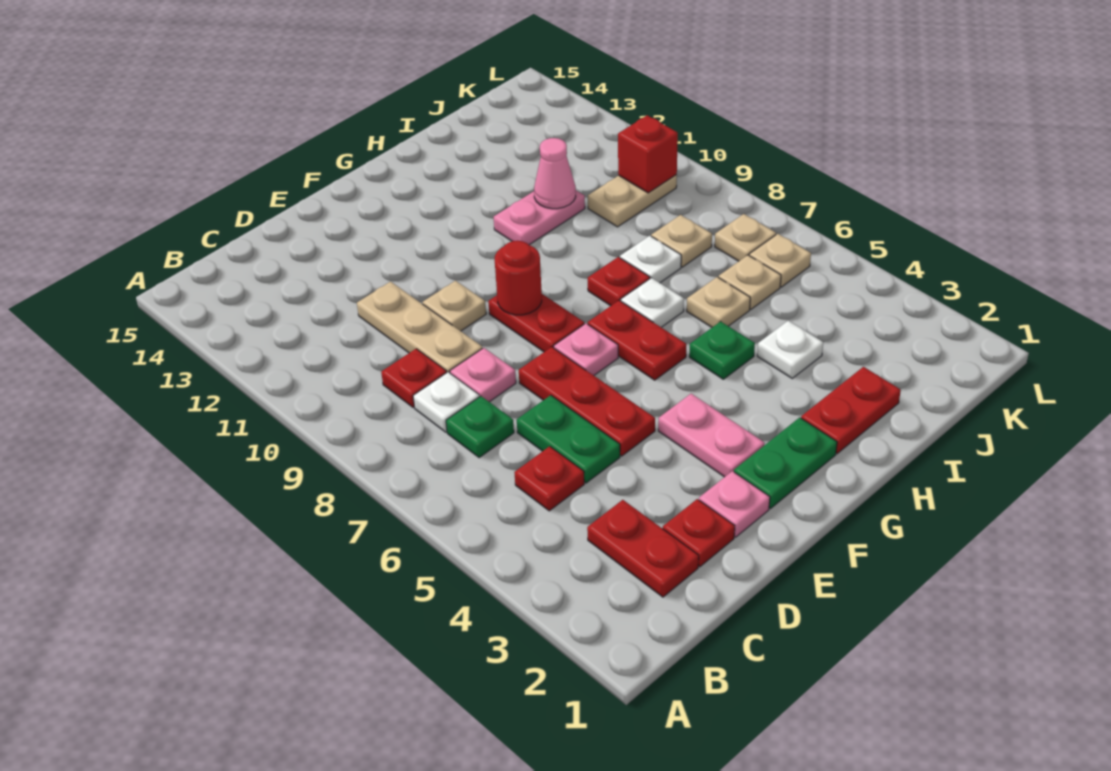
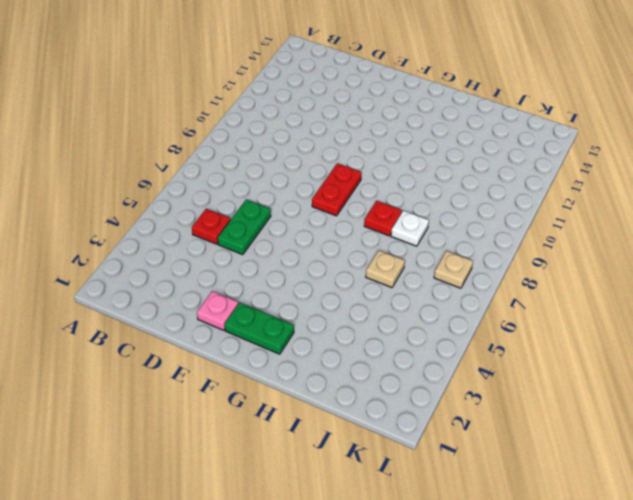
none -> red 1x2 plate [587,500,699,597]
none -> green 1x1 plate [446,396,514,458]
none -> white 1x1 plate [413,372,479,432]
none -> red 1x1 plate [381,349,447,408]

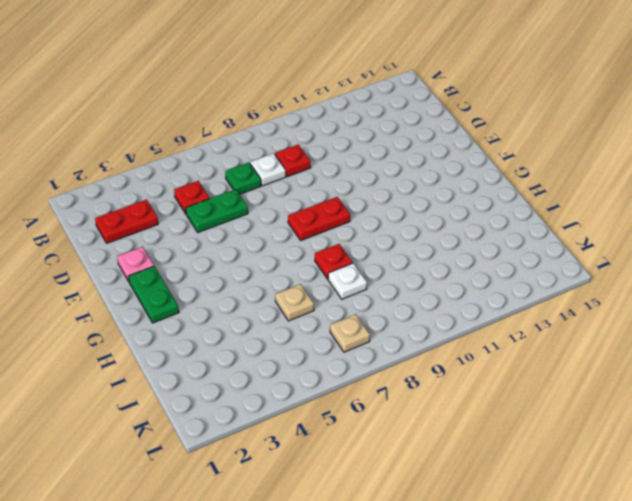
none -> red 1x1 plate [663,499,735,567]
none -> pink 1x1 plate [450,348,516,402]
none -> tan 1x3 plate [357,282,482,373]
none -> red 1x3 plate [519,347,655,456]

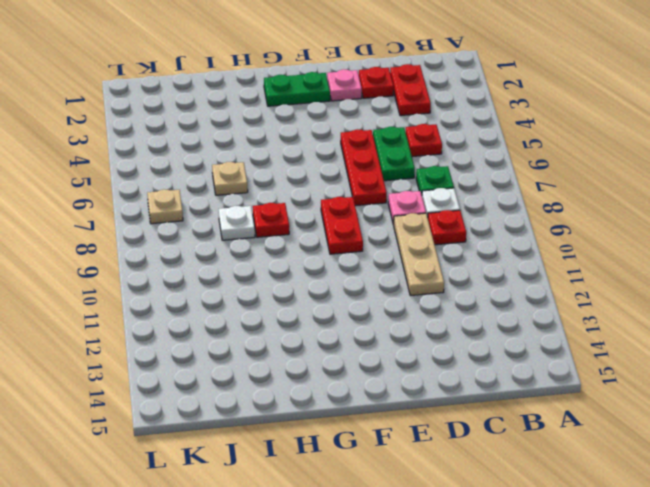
none -> tan 1x1 plate [423,280,486,331]
none -> pink 1x2 plate [658,394,765,477]
none -> pink 1x1 plate [554,323,618,375]
none -> red 1x2 plate [588,300,686,380]

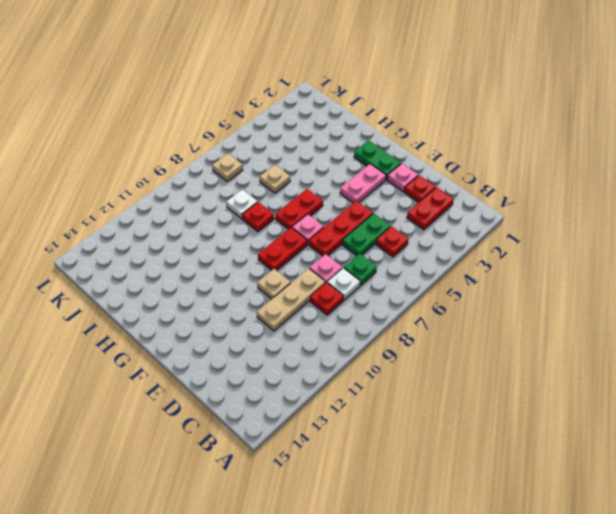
none -> red 1x2 plate [801,367,901,454]
none -> green 1x1 plate [689,321,755,379]
none -> white 1x1 plate [621,278,684,327]
none -> pink 1x2 plate [494,190,585,245]

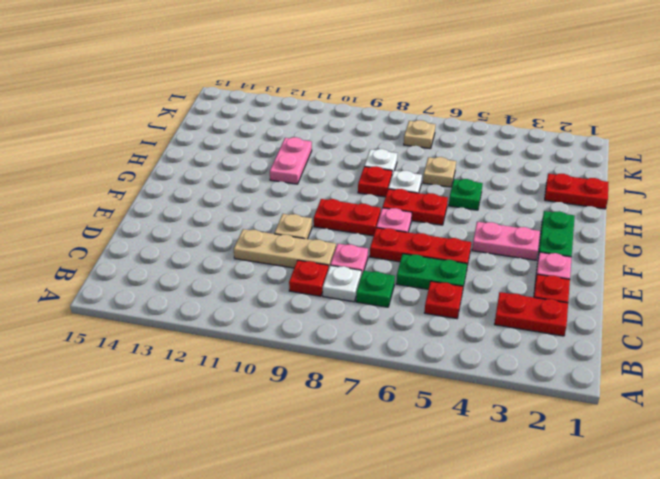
red 1x2 plate [545,174,608,209] -> red 1x2 plate turned to [801,367,901,454]
none -> white 1x1 plate [757,321,823,378]
none -> tan 1x1 plate [718,255,781,309]
none -> tan 1x1 plate [651,215,712,267]
none -> tan 1x2 plate [588,175,677,227]

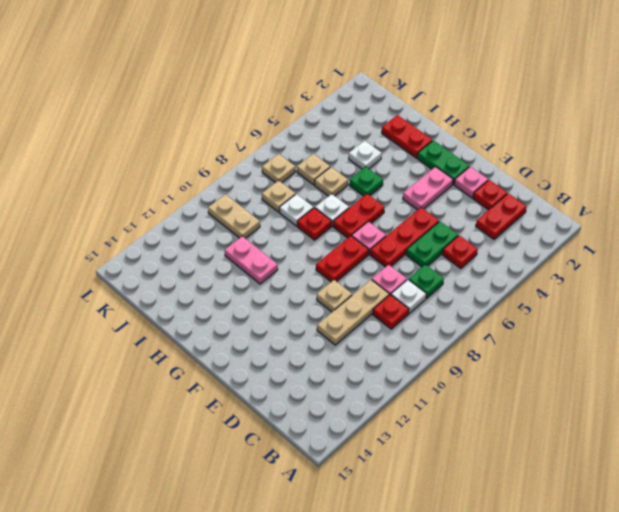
none -> tan 1x1 plate [749,234,811,287]
none -> red 1x1 round brick [495,241,542,315]
none -> pink 1x1 cone [534,138,576,209]
none -> red 1x1 brick [618,115,678,193]

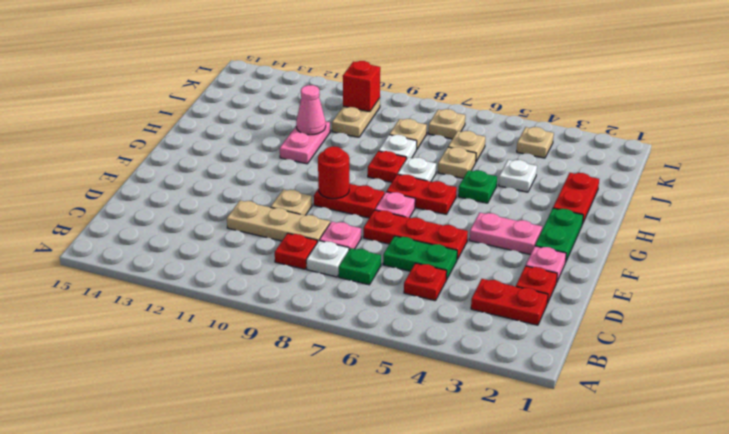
tan 1x1 plate [517,127,554,158] -> tan 1x1 plate moved to [749,234,811,287]

